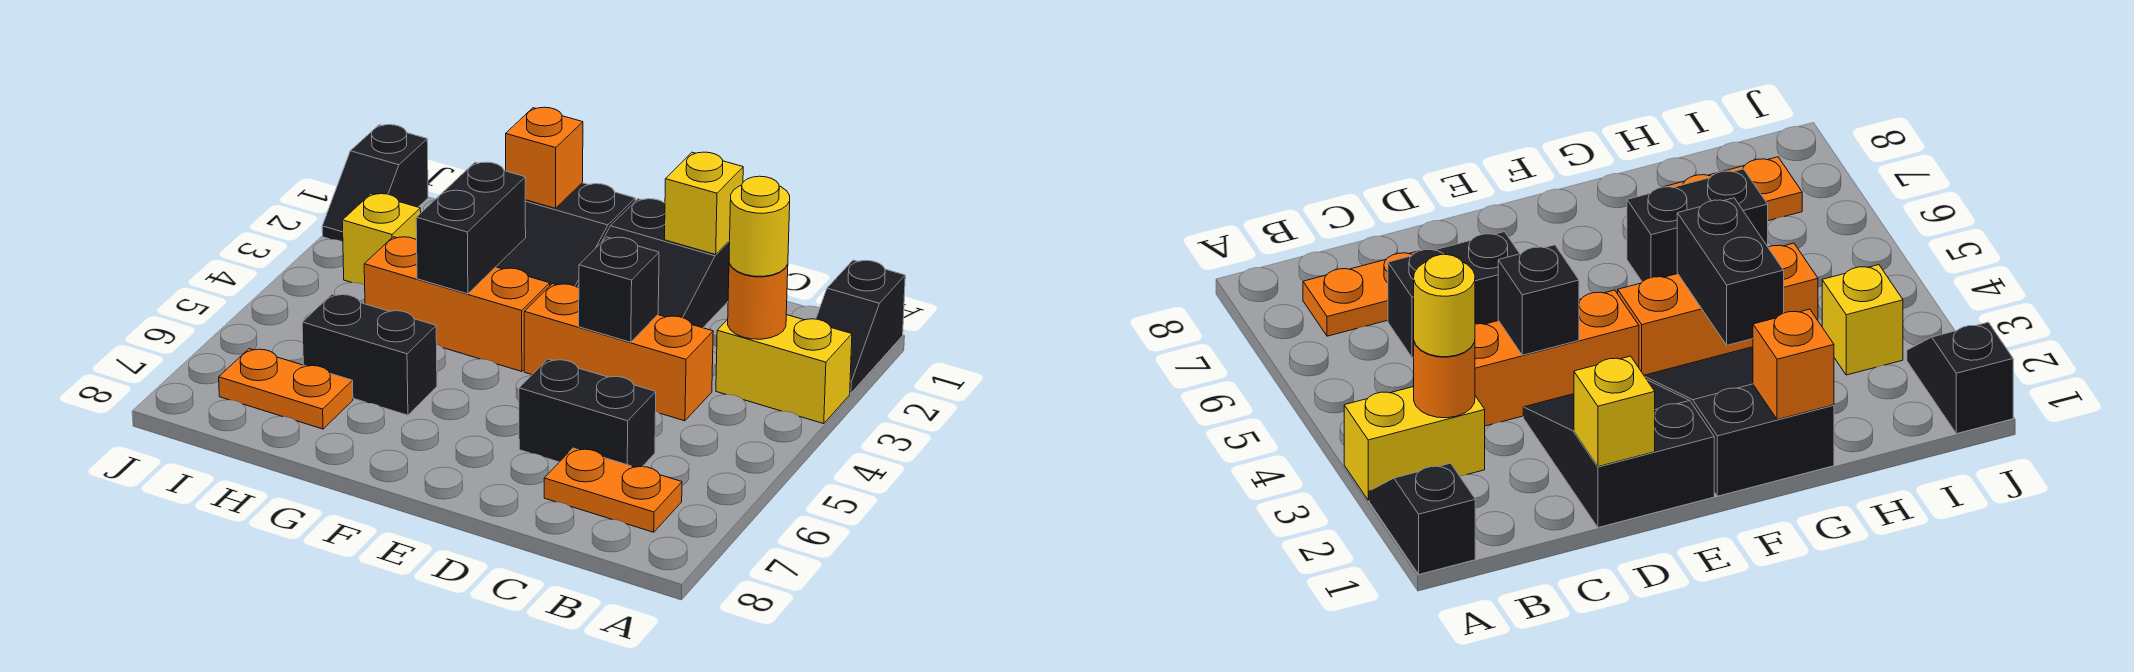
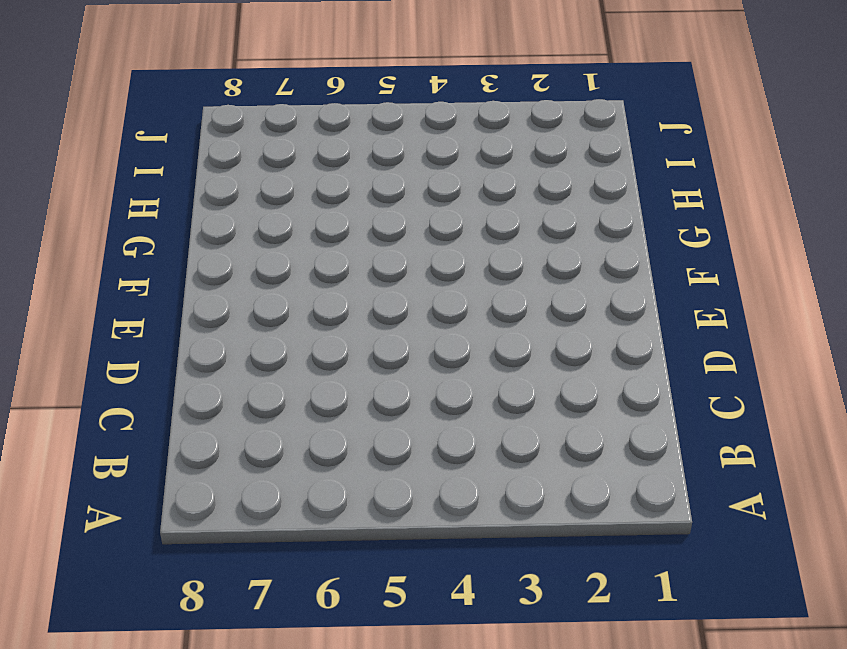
none -> black 1x2 slope [816,260,905,393]
none -> yellow 1x2 brick [716,315,852,424]
none -> orange 1x2 plate [544,448,682,532]

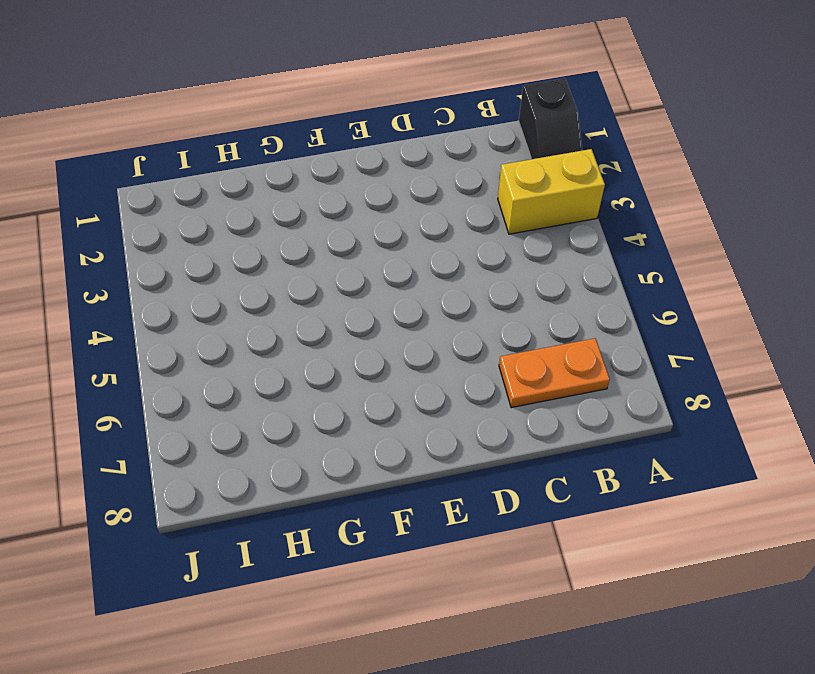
none -> orange 1x3 brick [524,284,713,421]
none -> black 1x2 brick [519,359,656,467]
none -> black 2x3 slope [578,199,730,328]

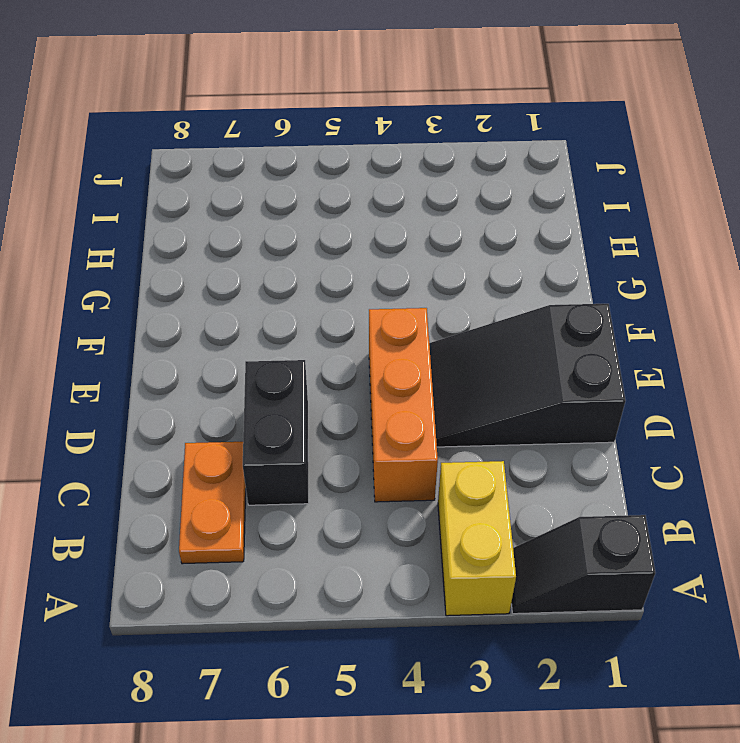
none -> black 2x3 slope [496,183,635,287]
none -> orange 1x3 brick [364,237,550,372]
none -> black 1x2 brick [302,294,437,415]

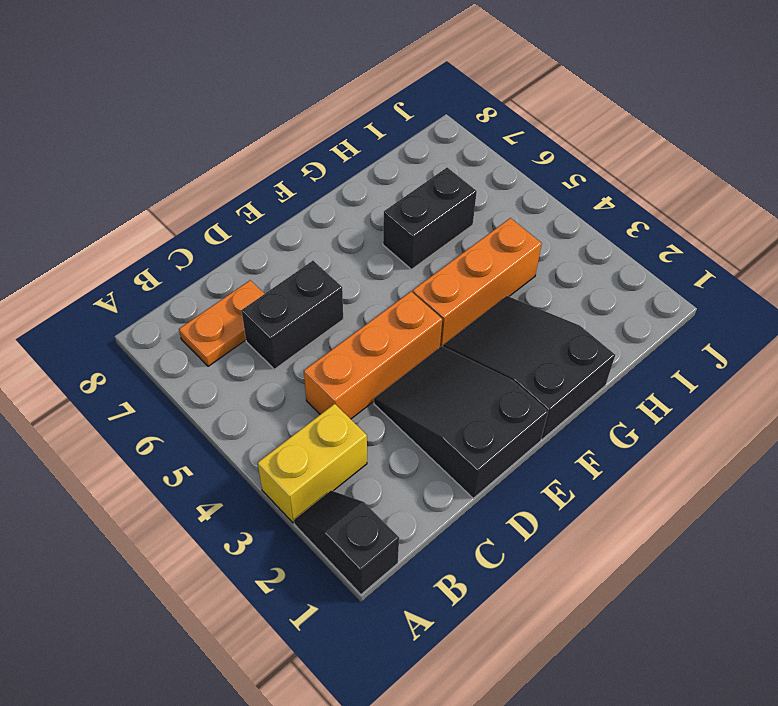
none -> orange 1x2 plate [219,349,353,429]
none -> yellow 1x1 brick [342,194,421,285]
none -> black 1x2 slope [322,125,428,241]

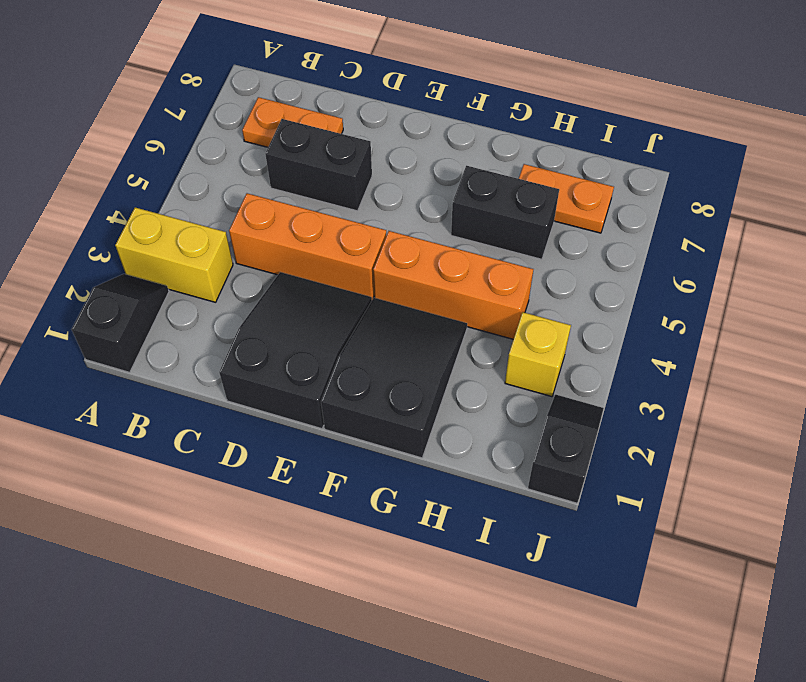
none -> orange 1x1 round brick [728,263,788,339]
none -> yellow 1x1 brick [665,152,743,255]
none -> black 1x1 brick [579,237,659,342]

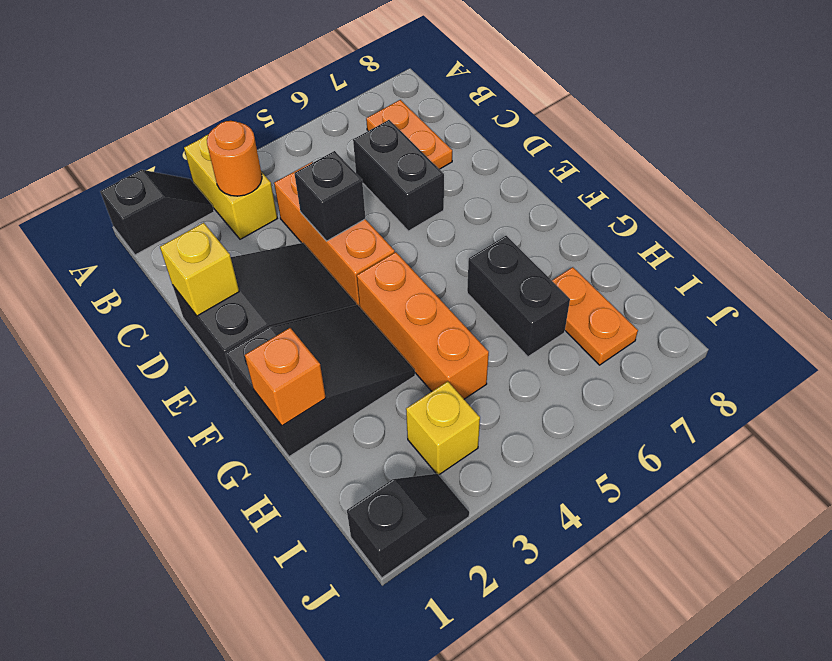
none -> black 1x2 brick [416,162,526,294]
none -> yellow 1x1 round brick [729,176,790,276]

